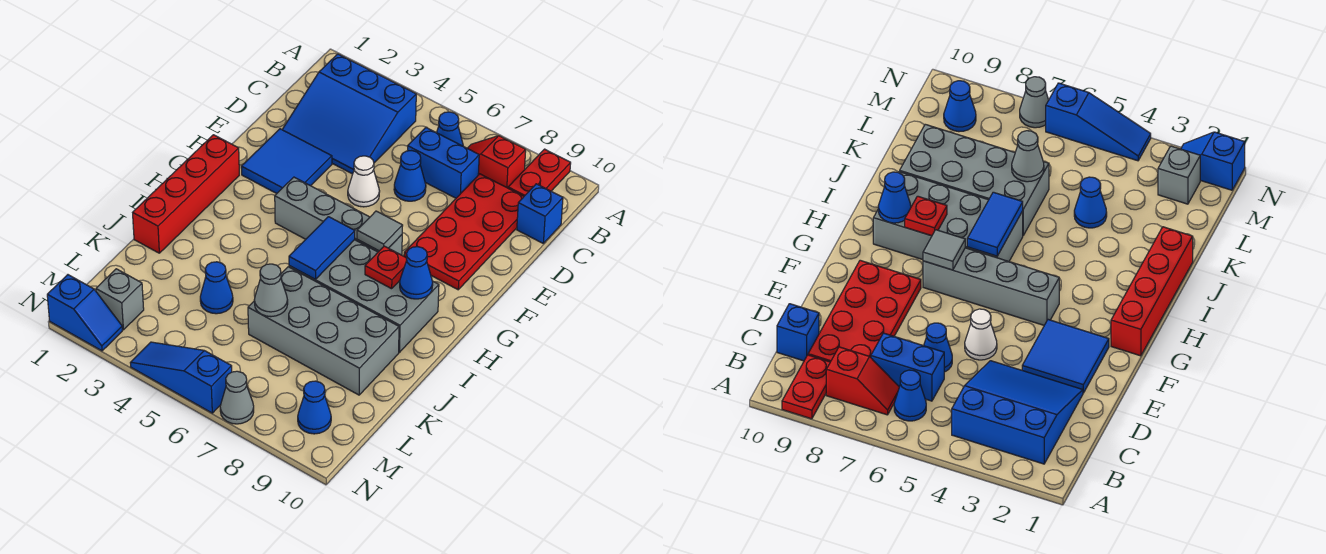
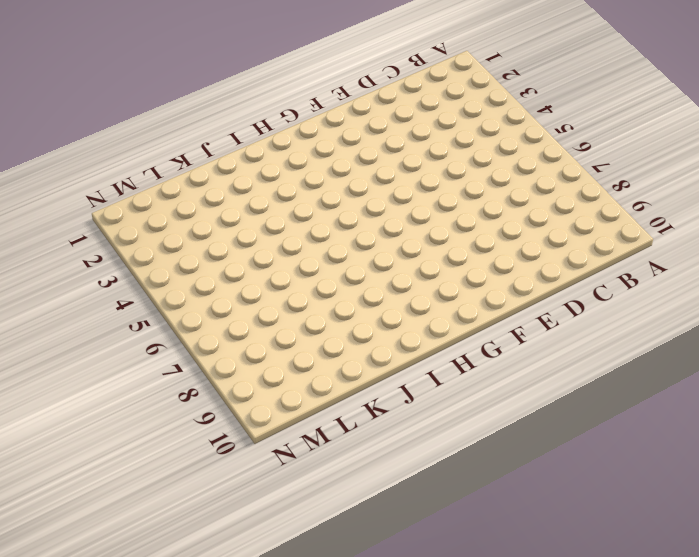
none -> red 1x2 plate [508,149,571,196]
none -> blue 3x3 slope [282,54,416,174]
none -> blue 1x1 cone [437,112,463,146]

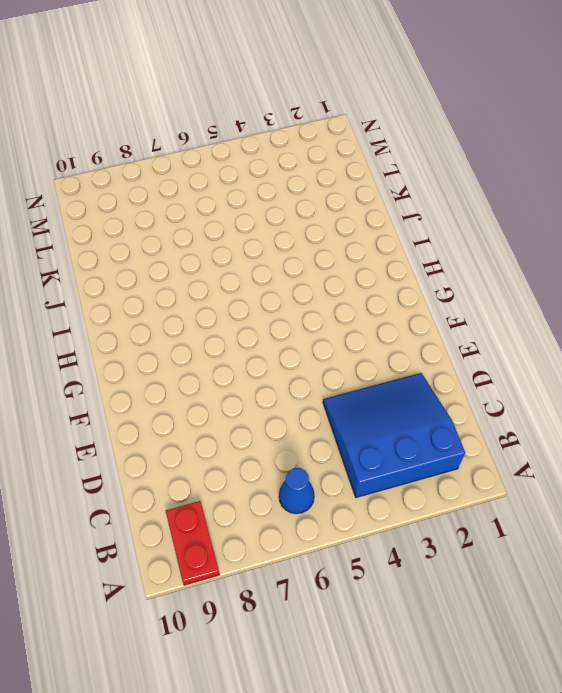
none -> red 1x2 slope [467,136,526,188]
none -> blue 1x2 brick [408,128,479,198]
none -> red 2x4 plate [404,174,524,290]

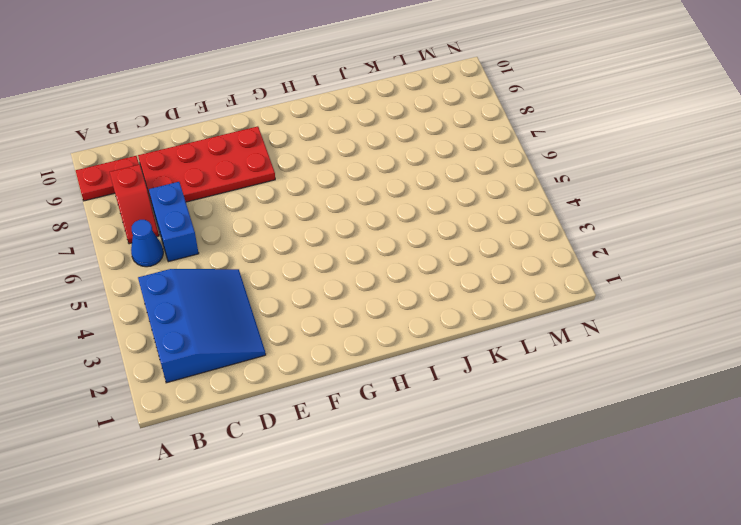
none -> blue 1x1 brick [517,184,563,243]
none -> blue 1x1 cone [394,151,426,201]
none -> blue 2x2 tile [241,129,332,194]

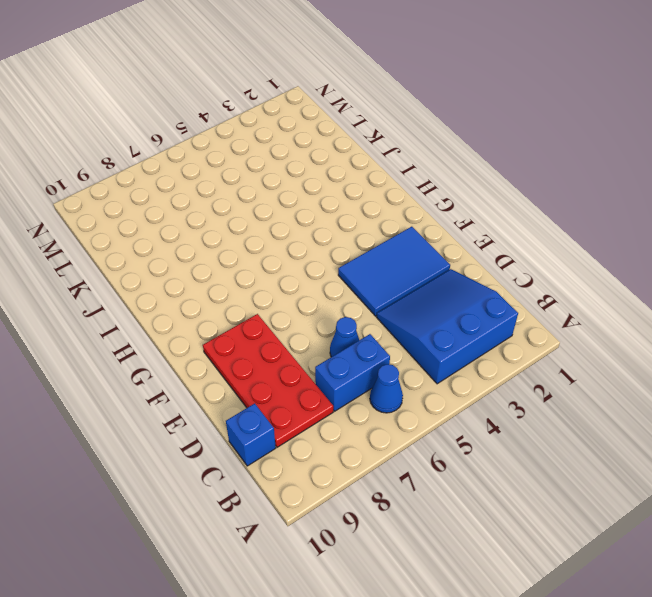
blue 2x3 tile [338,227,450,316] -> blue 2x2 tile [241,129,332,194]
none -> red 1x2 plate [508,149,571,196]
none -> red 1x2 slope [467,136,526,188]
none -> white 1x1 cone [348,156,380,207]

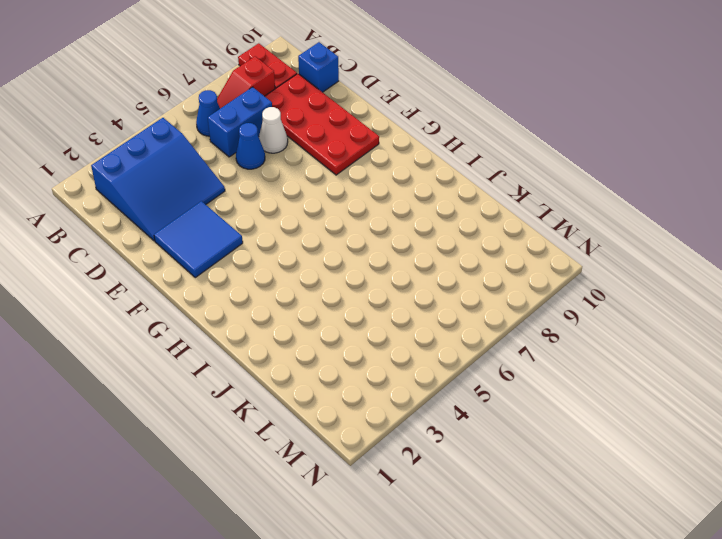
white 1x1 cone [259,107,288,153] -> white 1x1 cone moved to [348,156,380,207]
none -> red 1x4 brick [133,135,239,253]
none -> grey 1x4 brick [275,177,402,255]
none -> grey 2x4 brick [289,240,439,352]

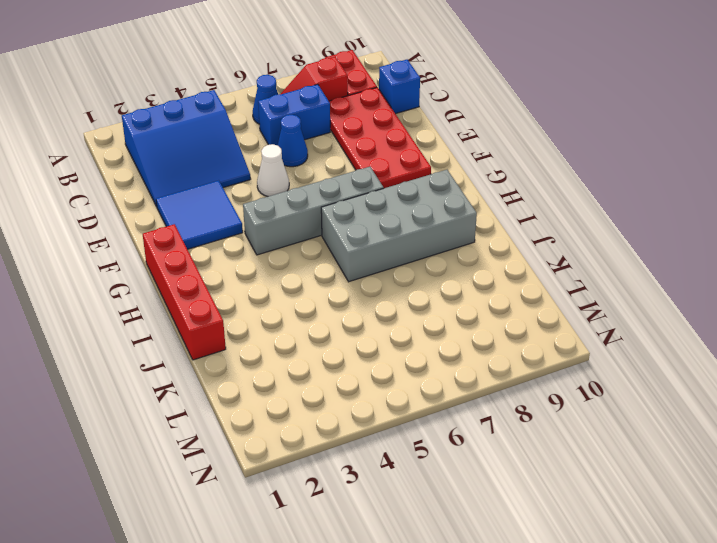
none -> grey 2x4 brick [248,267,399,395]
none -> blue 1x1 cone [200,262,233,314]
none -> grey 1x1 brick [96,269,144,330]

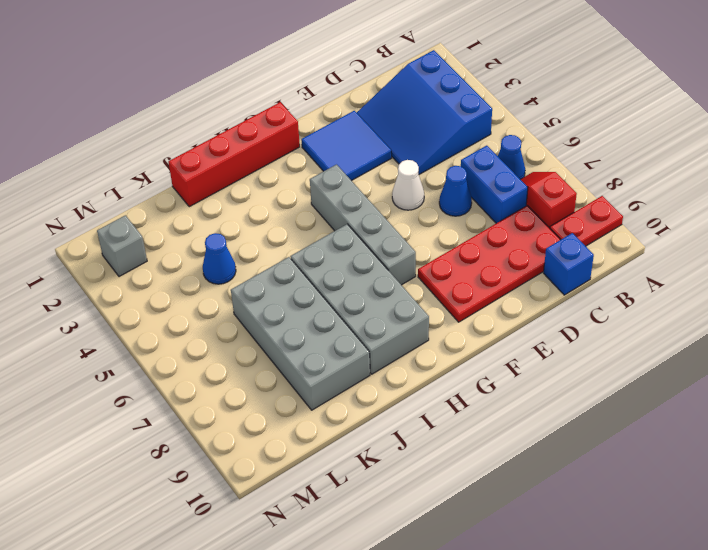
none -> blue 1x1 cone [298,381,331,434]
none -> blue 1x2 slope [47,275,122,351]
none -> blue 1x3 slope [130,342,232,413]

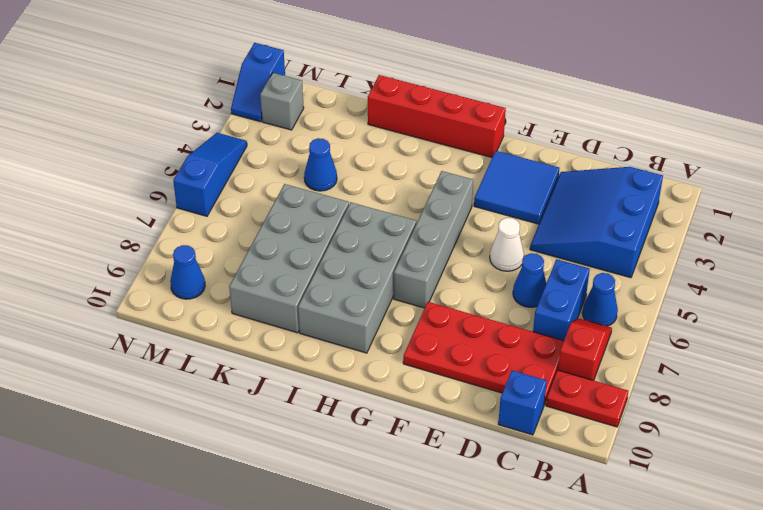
none -> grey 1x1 cone [220,371,254,424]
none -> grey 1x1 tile [357,211,403,251]
none -> blue 1x2 tile [289,217,355,279]

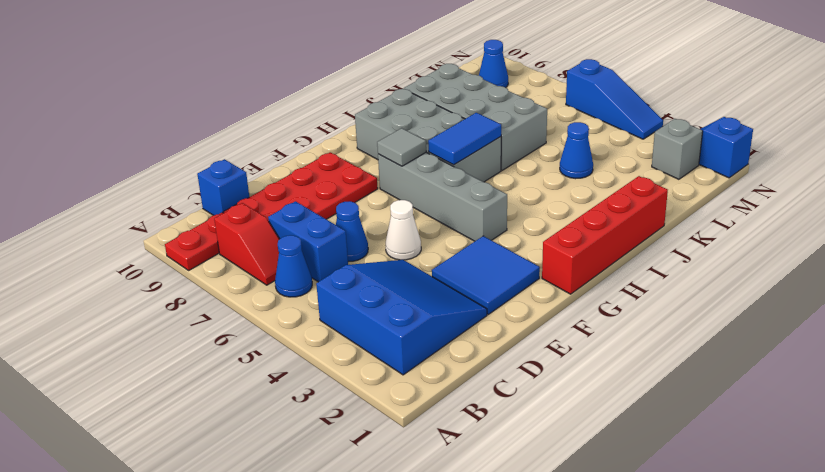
none -> grey 1x1 cone [220,371,254,424]
none -> red 1x1 plate [365,246,407,289]
none -> blue 1x1 cone [400,247,433,299]

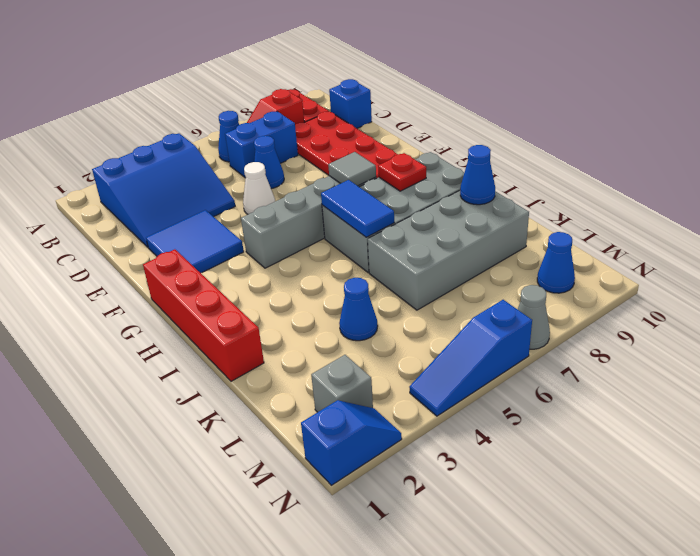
blue 1x1 cone [460,145,495,205] -> blue 1x1 cone moved to [400,247,433,299]
none -> grey 1x1 cone [254,264,288,317]

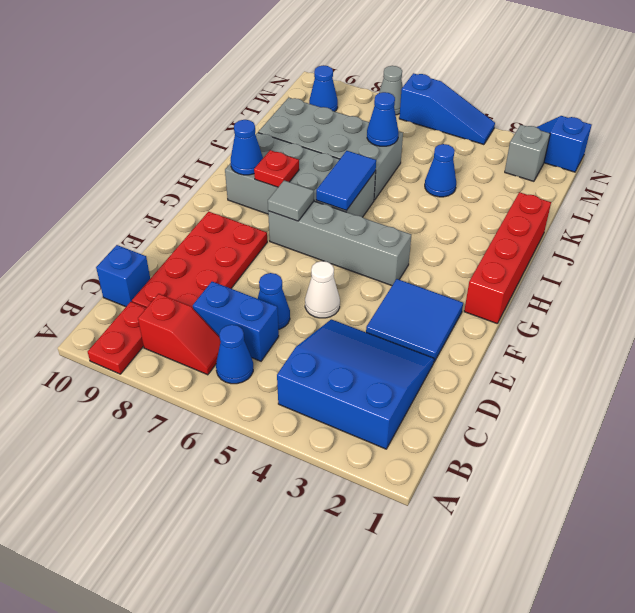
blue 1x1 cone [367,92,398,146] -> grey 1x1 cone [254,264,288,317]

